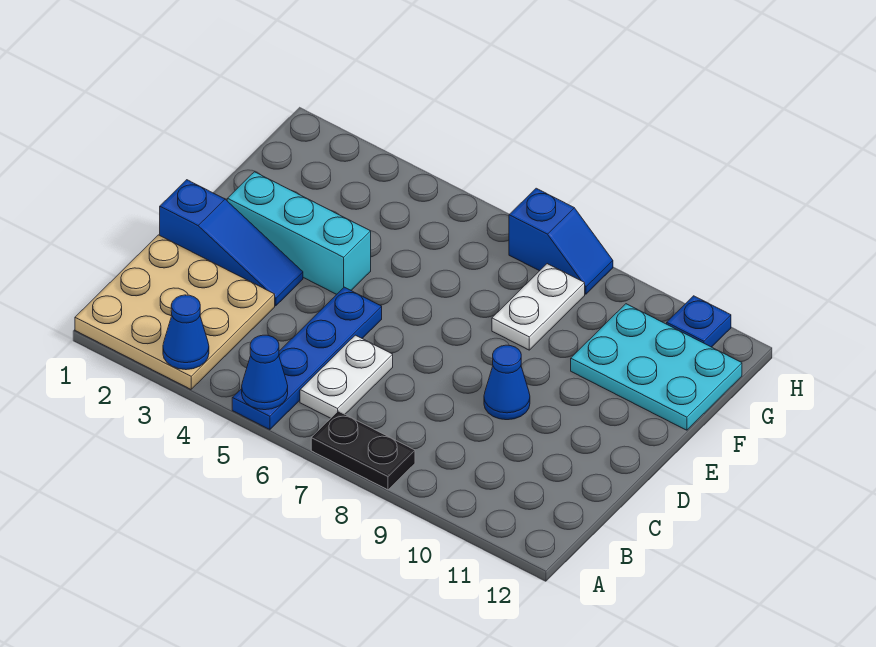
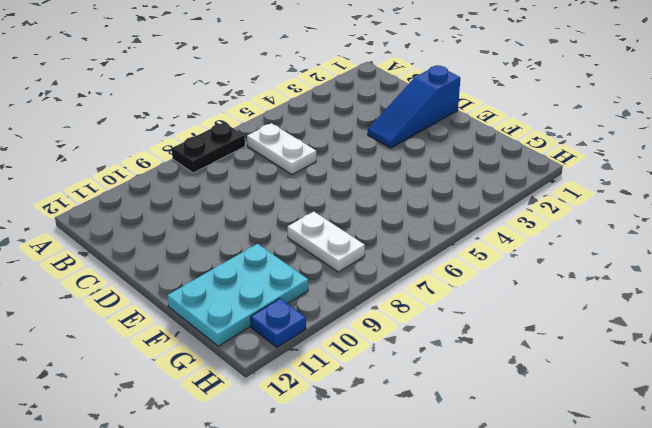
none -> tan 3x3 plate [75,235,275,389]
none -> blue 1x4 plate [232,287,382,430]
none -> blue 1x1 cone [484,345,530,420]

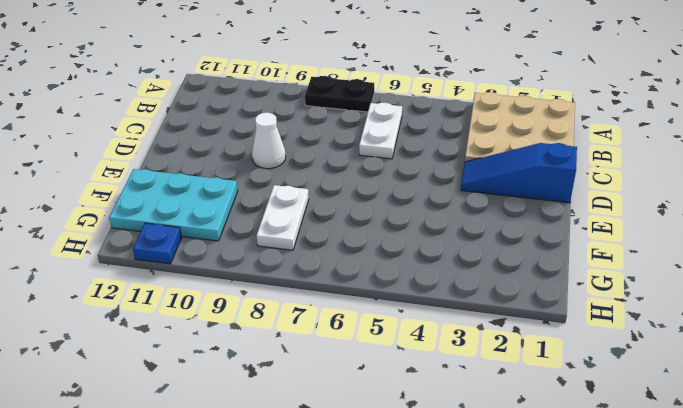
white 1x1 cone [252,113,286,169] -> blue 1x1 cone [484,345,530,420]
none -> blue 1x4 plate [232,287,382,430]
none -> cyan 1x3 brick [227,172,371,294]
none -> blue 1x2 slope [509,188,613,294]

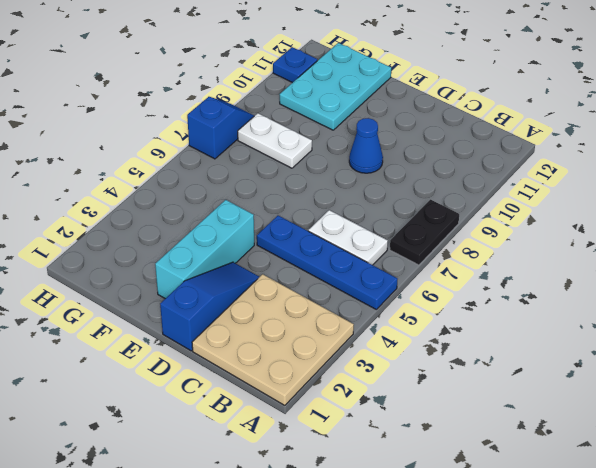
none -> blue 1x1 cone [163,295,209,370]
none -> blue 1x1 cone [242,335,288,410]

